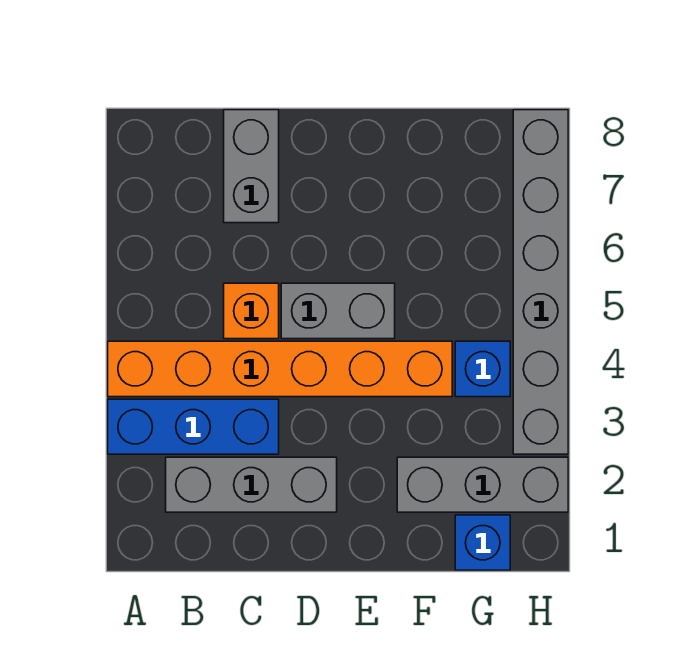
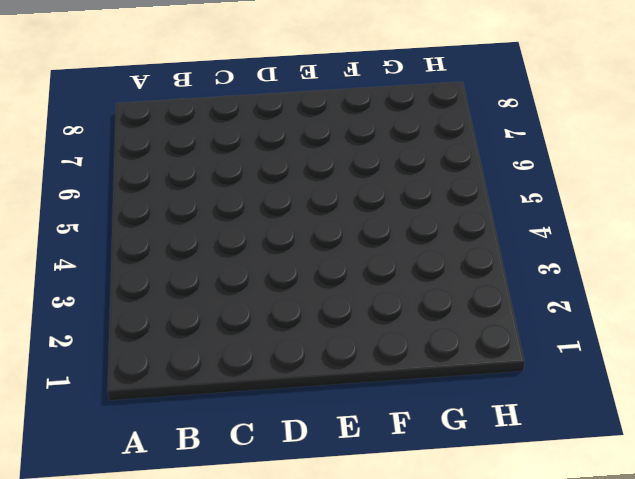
none -> blue 1x3 brick [108,399,279,454]
none -> orange 1x6 brick [108,341,452,397]

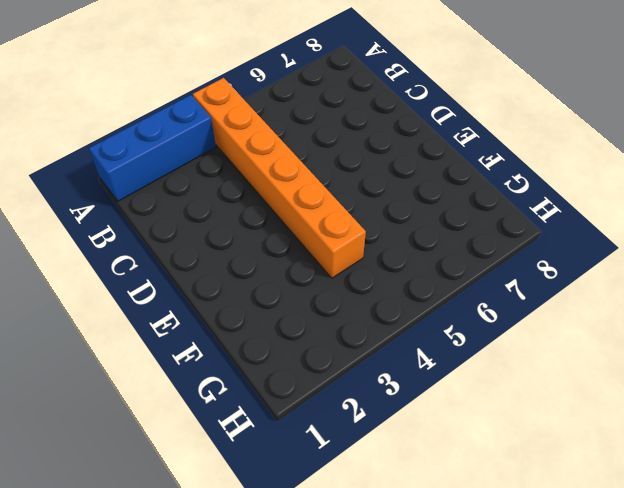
blue 1x3 brick [89,95,216,201] -> blue 1x3 brick turned to [108,399,279,454]
none -> grey 1x3 brick [166,457,337,512]
none -> orange 1x1 brick [224,283,279,339]

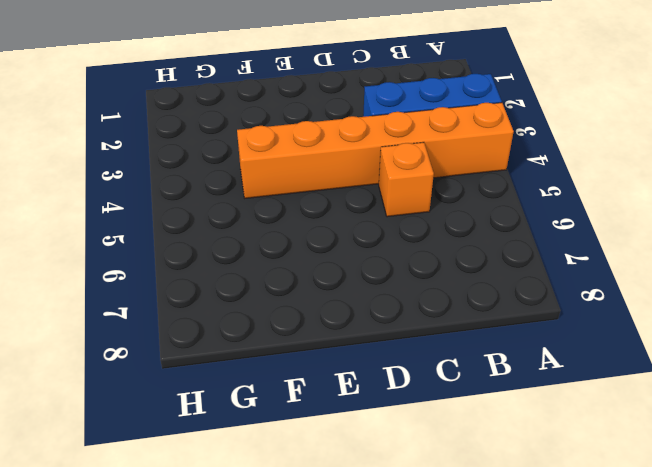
none -> grey 1x3 brick [166,457,337,512]
none -> grey 1x2 brick [224,110,279,223]

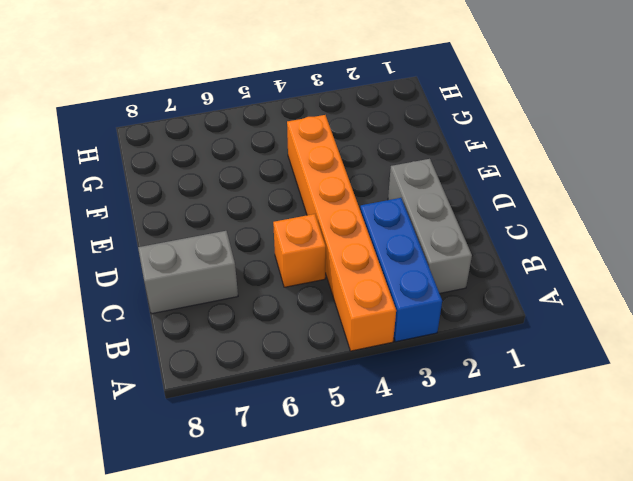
none -> grey 1x2 brick [281,283,395,339]
none -> grey 1x3 brick [397,457,568,512]

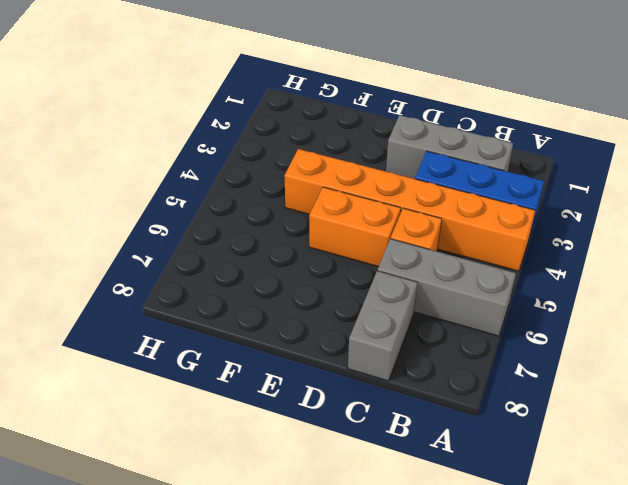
grey 1x3 brick [377,239,516,336] -> grey 1x3 brick moved to [397,457,568,512]
orange 1x2 brick [309,187,401,267] -> grey 1x2 brick [281,283,395,339]
none -> blue 1x1 brick [455,515,510,570]
none -> blue 1x1 brick [455,341,510,397]

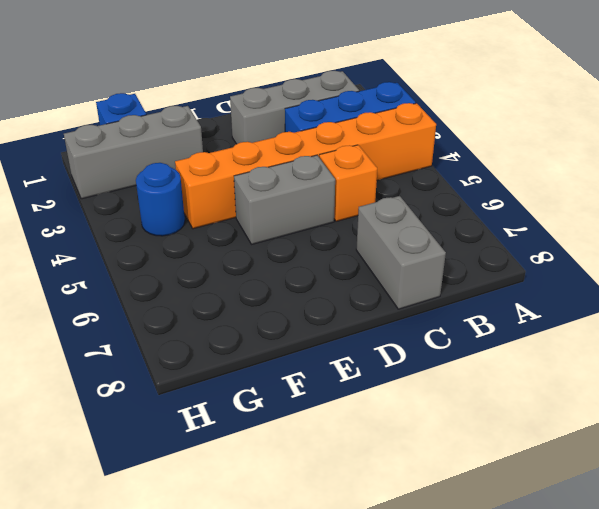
blue 1x1 round brick [136,163,185,236] -> blue 1x1 brick [455,341,510,397]
none -> grey 1x6 brick [513,110,568,454]

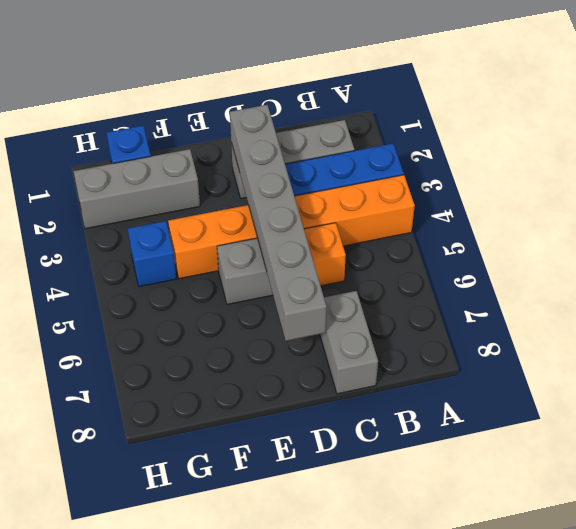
grey 1x6 brick [230,105,326,341] -> grey 1x6 brick moved to [513,110,568,454]

